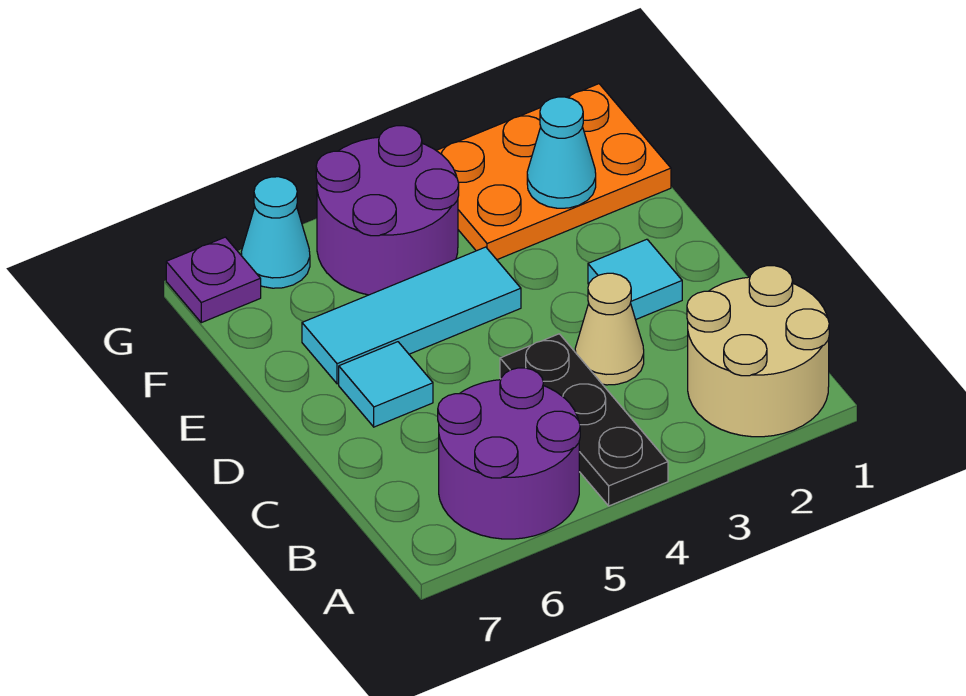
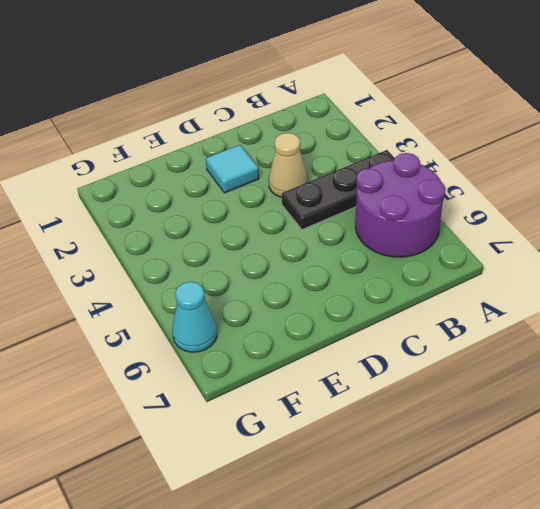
none -> tan 2x2 round brick [687,266,829,437]
none -> cyan 1x1 tile [339,342,433,427]
none -> cyan 1x3 tile [302,247,521,384]

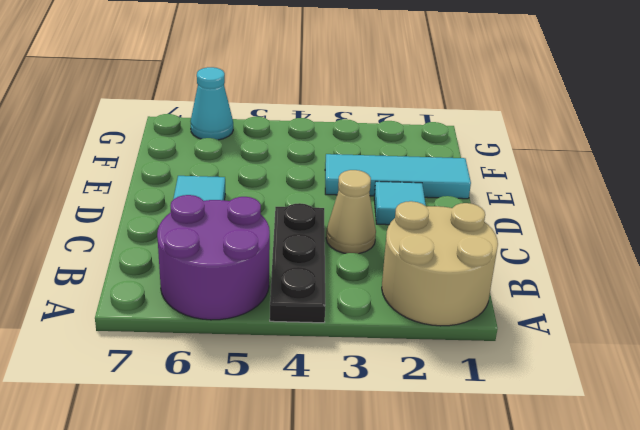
cyan 1x3 tile [325,154,471,199] -> cyan 1x3 tile moved to [302,247,521,384]
none -> orange 2x3 plate [436,84,671,260]
none -> purple 2x2 round brick [316,126,459,295]
none -> purple 1x1 plate [166,237,261,323]

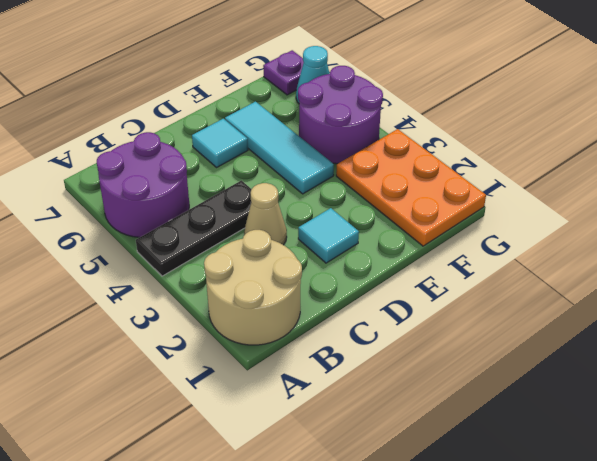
none -> cyan 1x1 cone [527,97,596,208]

